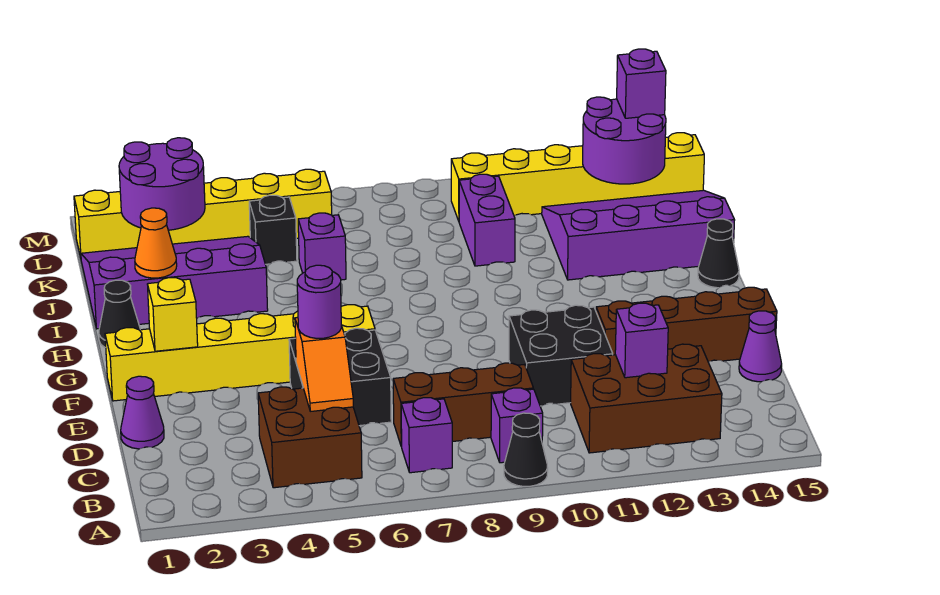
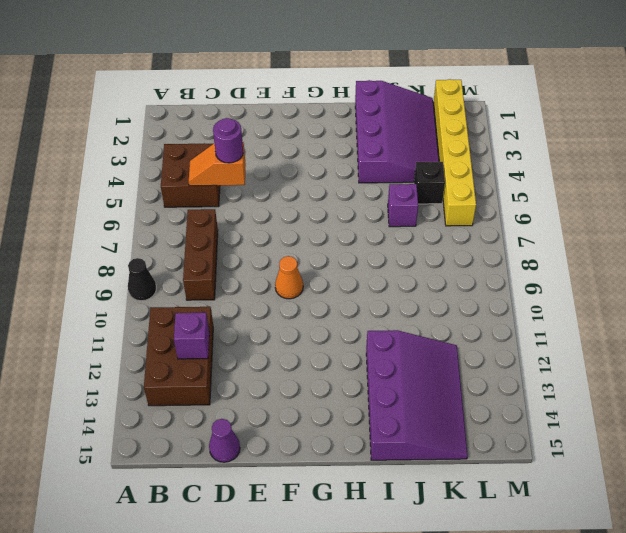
orange 1x1 cone [275,256,303,299] -> orange 1x1 cone moved to [135,208,177,278]
none -> purple 1x1 brick [401,398,452,473]
none -> purple 1x1 brick [491,388,543,463]
none -> purple 1x1 cone [121,376,164,449]

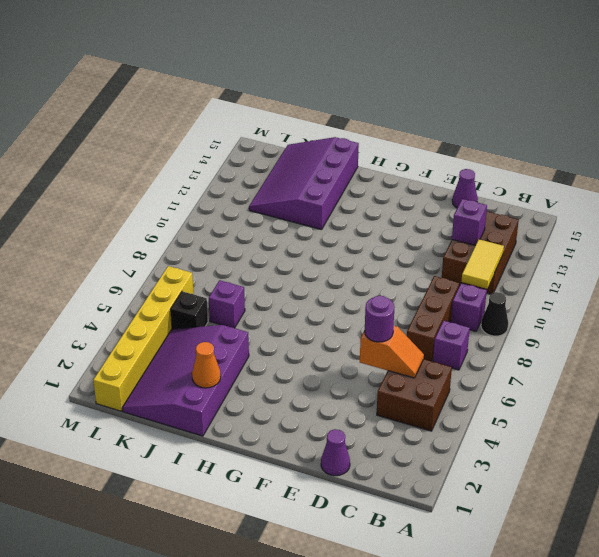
yellow 1x2 tile [461,239,504,289] -> none
none -> black 2x2 brick [289,328,391,426]
none -> black 2x2 brick [509,305,613,406]
none -> brown 1x4 brick [596,287,777,362]

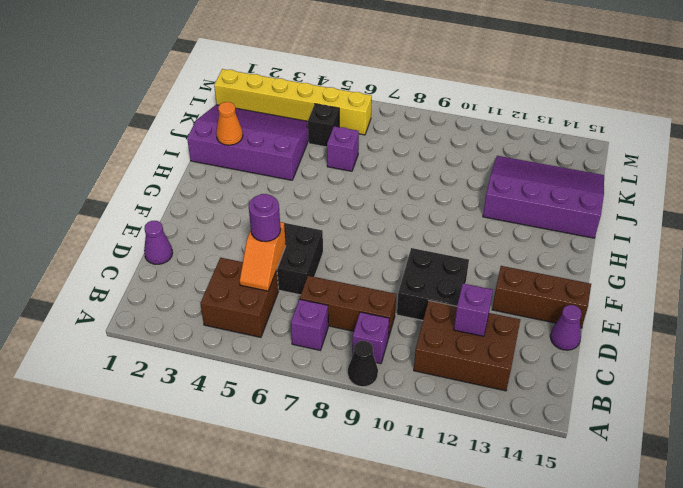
brown 1x3 brick [492,266,591,328] -> brown 1x4 brick [596,287,777,362]
none -> yellow 1x6 brick [105,305,375,401]
none -> black 1x1 cone [99,280,140,348]
none -> black 1x1 cone [698,219,739,288]

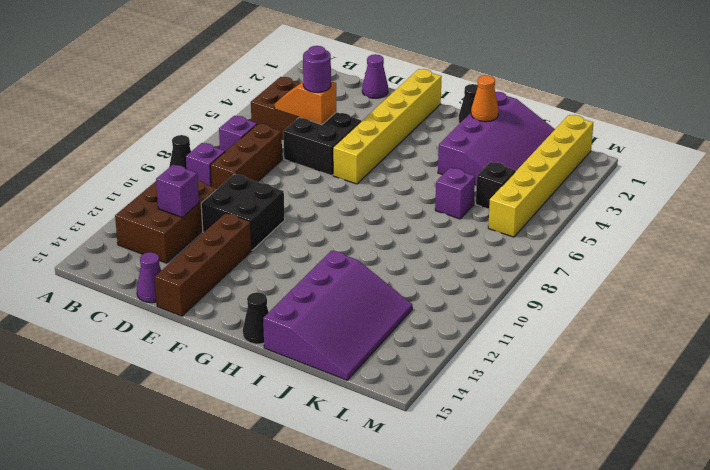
none -> purple 1x2 brick [459,174,515,266]
none -> yellow 1x6 brick [451,133,704,221]
none -> yellow 1x1 brick [147,277,198,351]

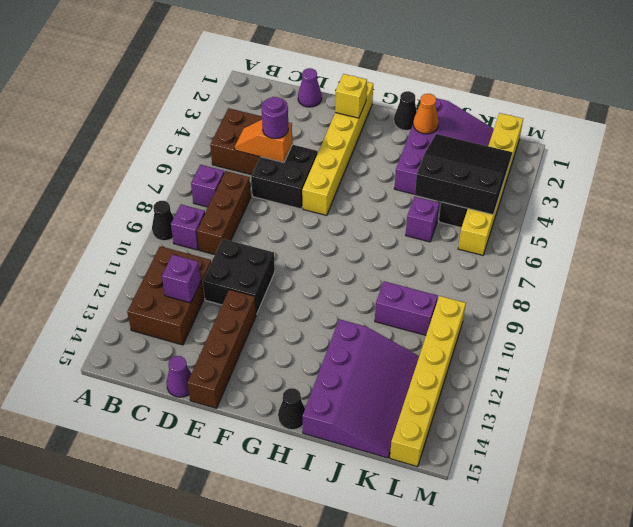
black 3x3 slope [415,134,512,215] -> purple 2x2 round brick [119,138,205,230]
none -> purple 2x2 round brick [583,97,666,184]
none -> purple 1x1 brick [617,49,666,118]

